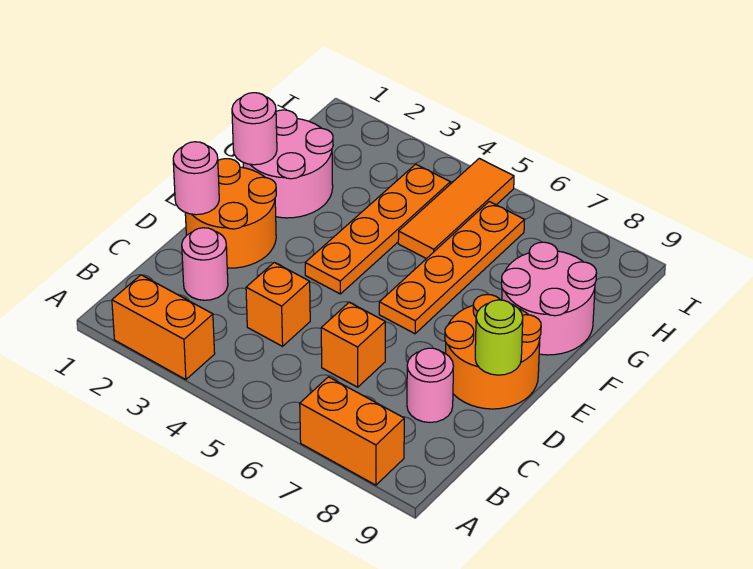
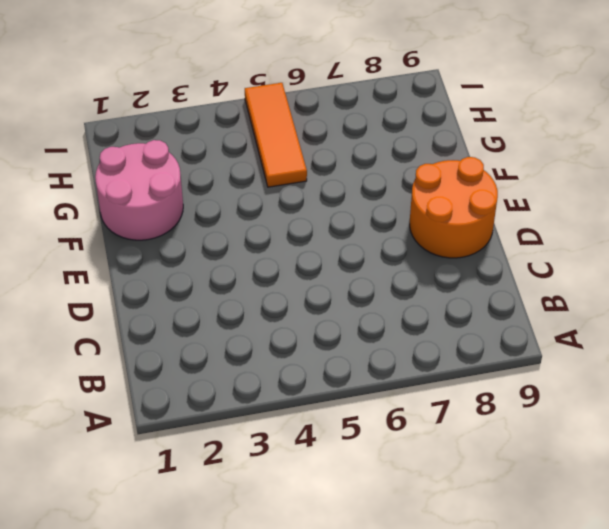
none -> orange 1x2 brick [112,275,215,380]
none -> orange 1x2 brick [300,377,404,485]
none -> pink 1x1 round brick [182,228,228,300]

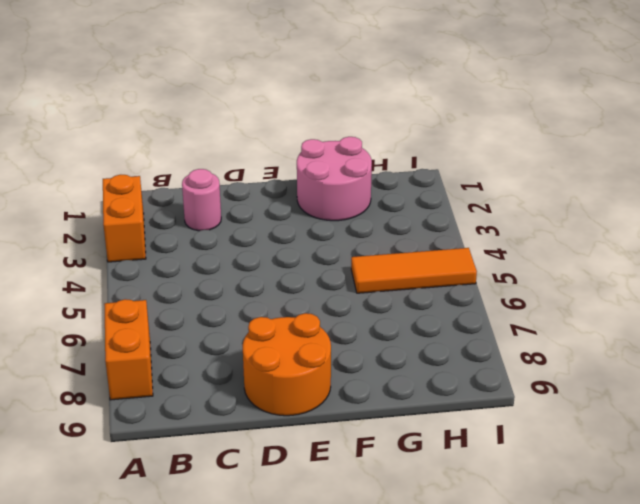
none -> orange 1x1 brick [246,262,310,346]
none -> orange 1x1 brick [321,302,385,387]
none -> pink 1x1 round brick [407,348,453,422]

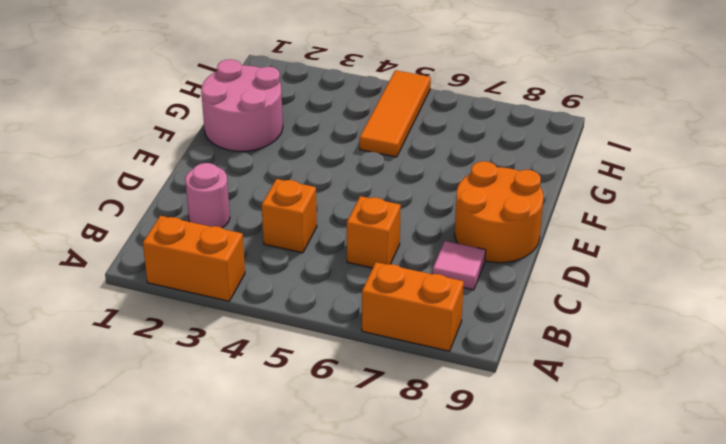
pink 1x1 tile [433,241,486,290] -> pink 1x1 round brick [407,348,453,422]
none -> orange 2x2 round brick [185,159,276,268]
none -> orange 1x4 plate [305,164,450,294]
none -> orange 1x4 plate [379,202,525,334]

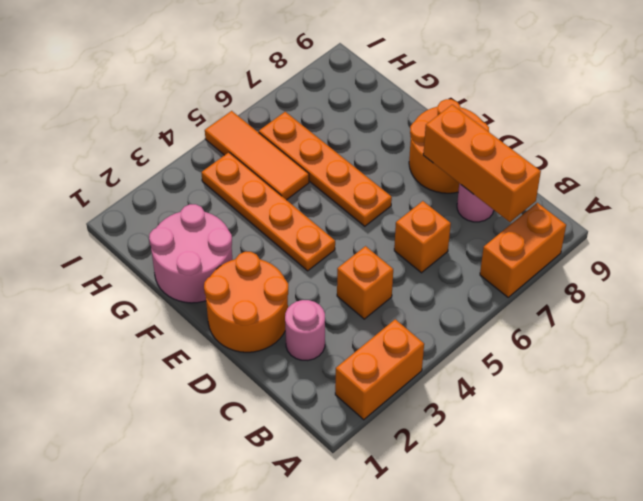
orange 1x3 brick [423,105,541,222] -> none
none -> pink 2x2 round brick [501,242,596,355]
none -> pink 1x1 round brick [173,142,219,215]
none -> lime 1x1 round brick [475,300,523,375]

